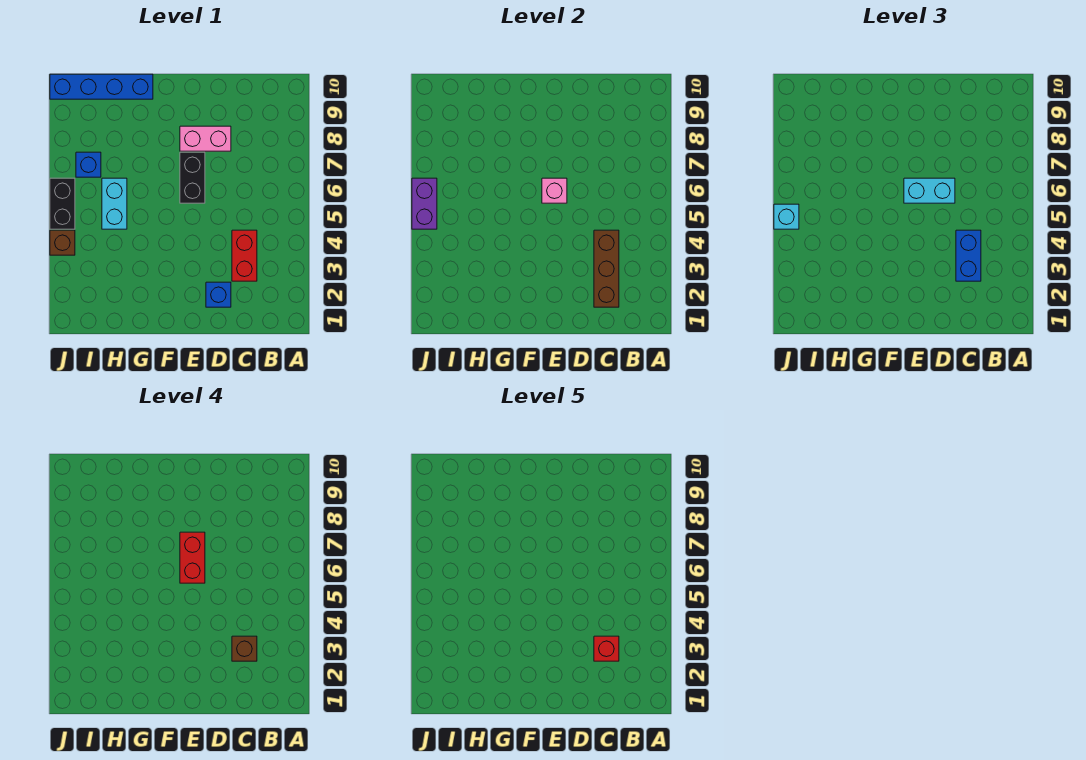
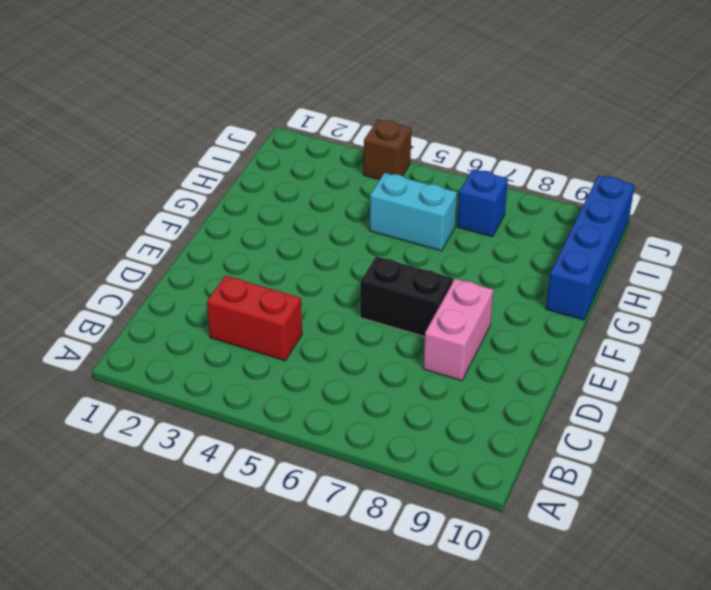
none -> blue 1x1 brick [206,282,231,307]
none -> black 1x2 brick [50,178,75,229]
none -> brown 1x3 brick [594,230,619,307]

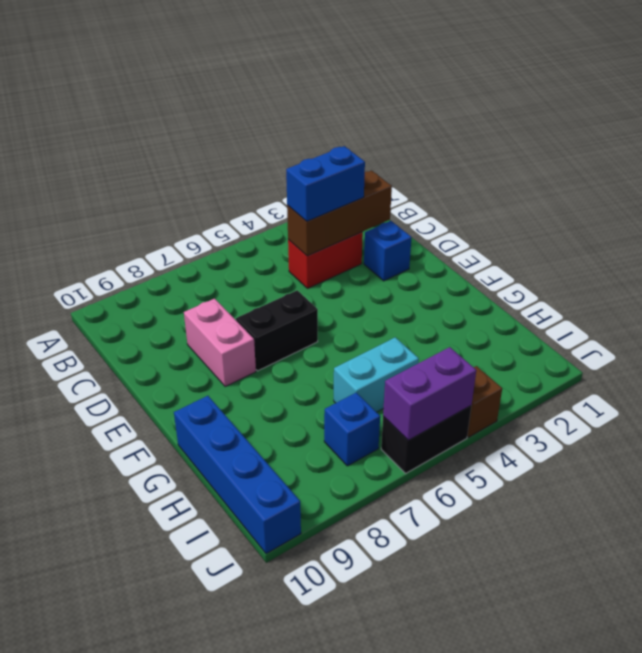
none -> pink 1x1 brick [542,178,567,203]
none -> cyan 1x2 brick [904,178,955,203]
none -> cyan 1x1 brick [774,204,799,229]

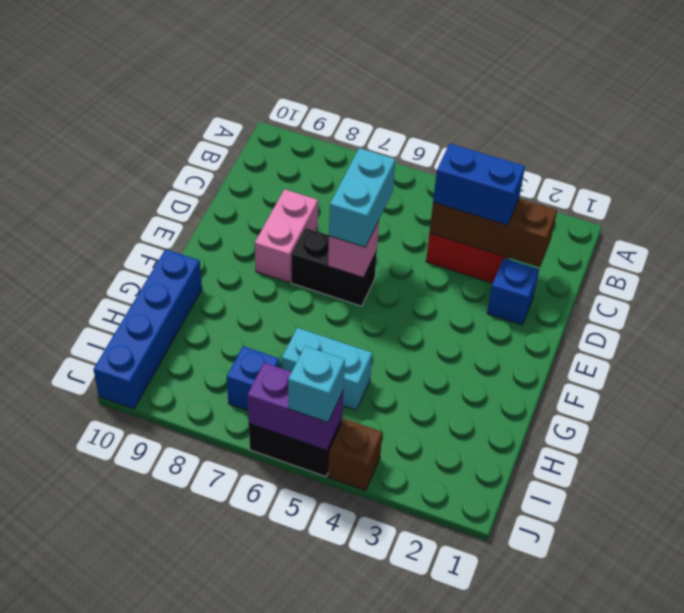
none -> brown 1x1 brick [232,636,257,661]
none -> red 1x2 brick [180,532,205,583]
none -> red 1x1 brick [594,636,619,661]

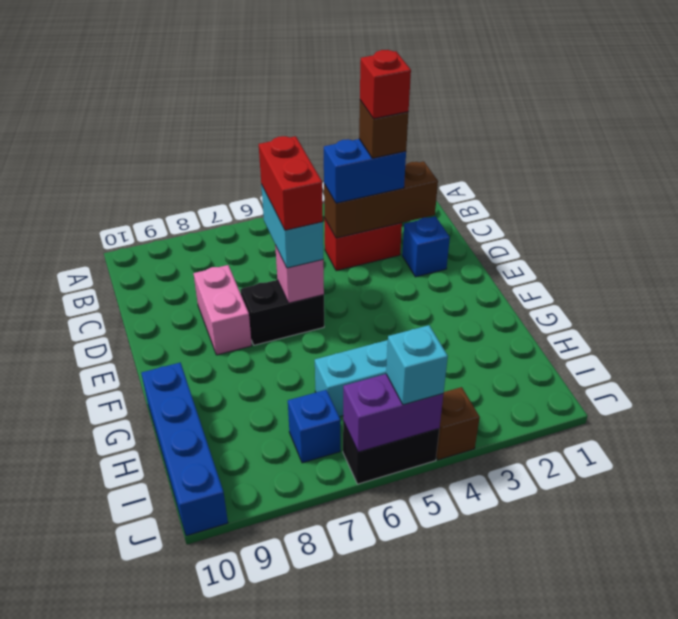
red 1x2 brick [259,136,323,230] -> red 1x2 brick turned to [180,532,205,583]

